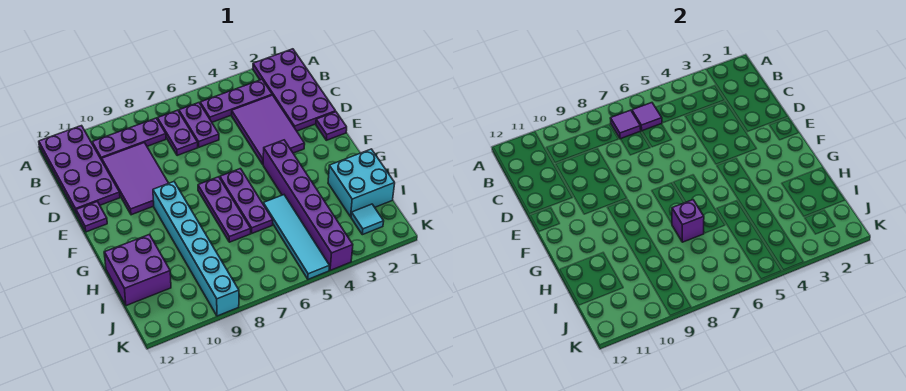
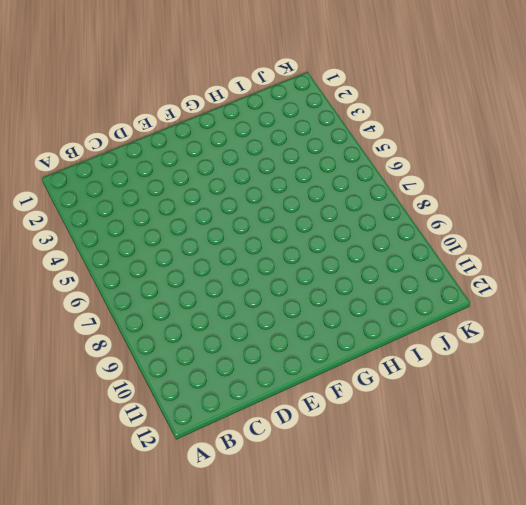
none -> purple 2x4 plate [253,49,336,131]
none -> purple 2x4 plate [39,126,120,213]
none -> purple 1x3 plate [200,79,272,122]

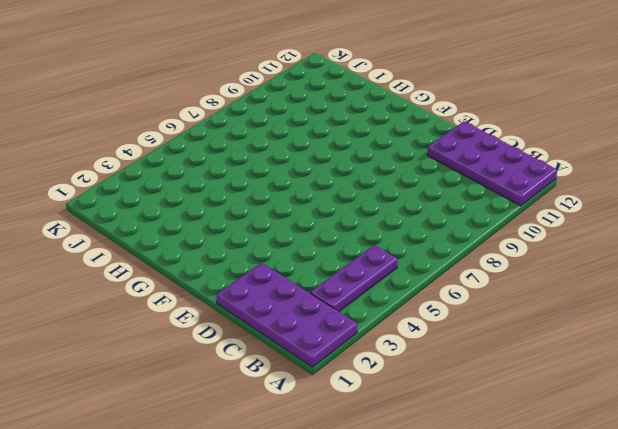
none -> purple 1x2 plate [179,103,219,147]
none -> purple 1x2 plate [157,110,198,156]
none -> purple 1x3 plate [92,118,166,160]

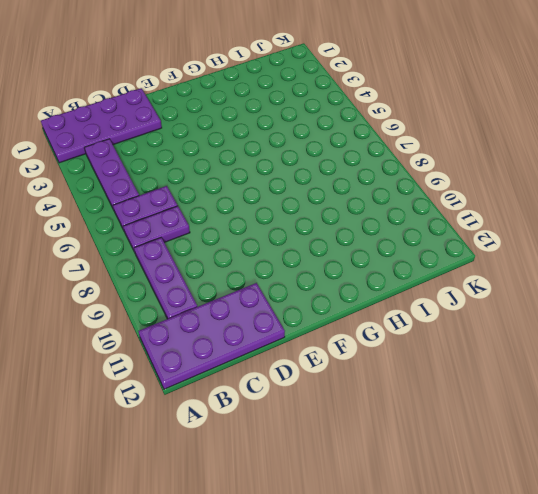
none -> purple 2x3 tile [232,95,305,164]
none -> purple 2x3 tile [102,143,168,215]
none -> purple 1x1 plate [316,112,347,140]

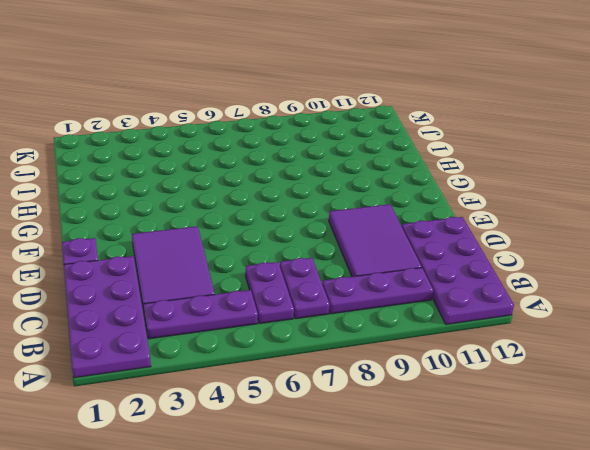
none -> purple 1x1 plate [76,202,107,232]
none -> purple 1x6 brick [263,140,353,270]
none -> purple 1x3 plate [220,169,273,233]

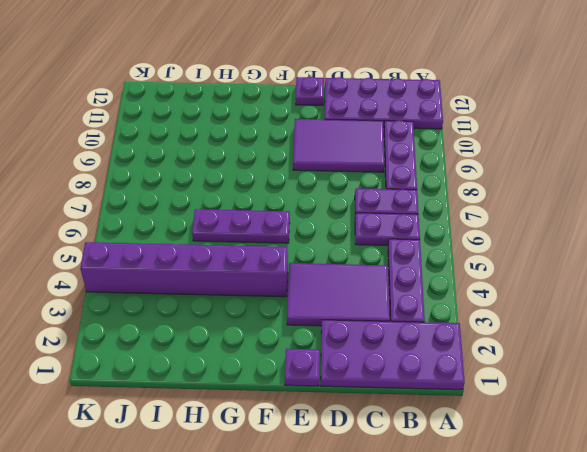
none -> purple 1x3 plate [198,177,251,242]
none -> cyan 1x6 brick [153,182,239,316]
none -> cyan 2x2 brick [328,149,395,217]

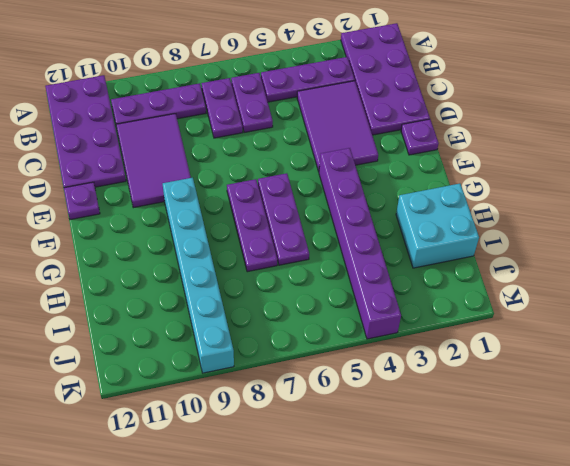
none -> cyan 1x4 tile [263,195,329,279]
none -> purple 2x2 brick [104,234,171,306]
none -> cyan 1x1 tile [351,204,384,235]

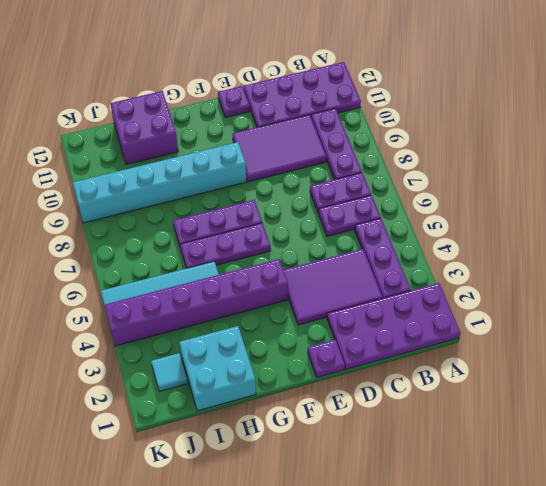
none -> purple 1x1 tile [632,103,662,131]
none -> purple 1x1 tile [610,110,641,139]
none -> purple 1x1 brick [672,200,704,242]

